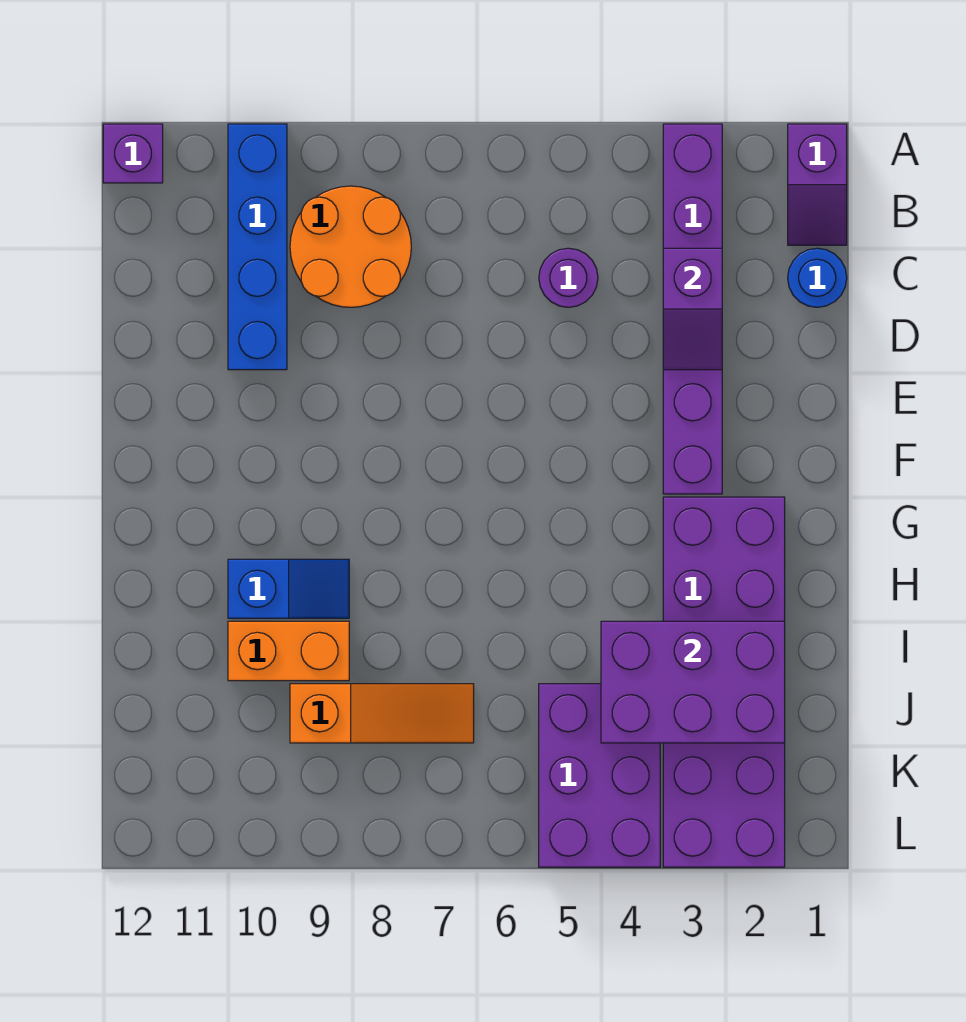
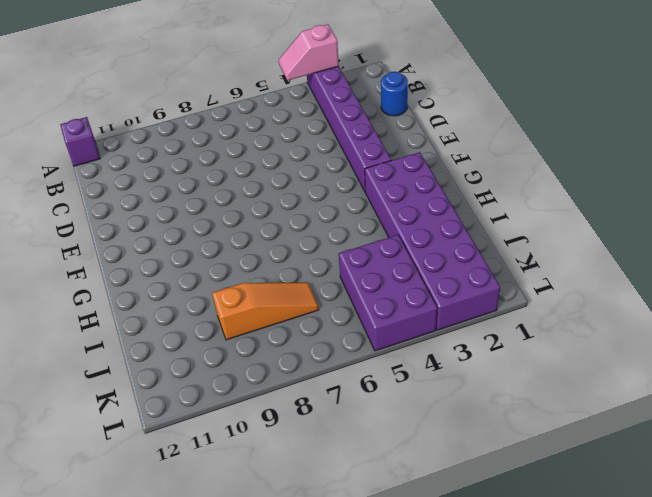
pink 1x2 slope [279,24,339,80] -> none
none -> purple 1x2 slope [788,124,847,245]
none -> blue 1x4 brick [228,124,287,370]
none -> orange 2x2 round brick [290,186,411,307]

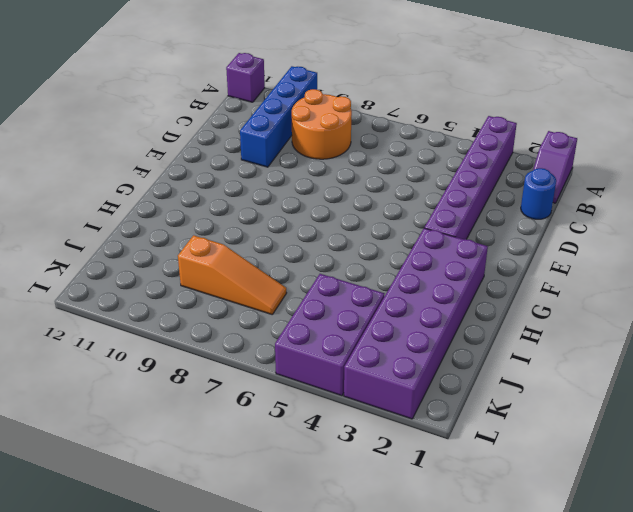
none -> purple 1x1 round brick [539,248,598,307]
none -> blue 1x2 slope [228,559,349,618]
none -> orange 1x2 brick [228,621,349,681]

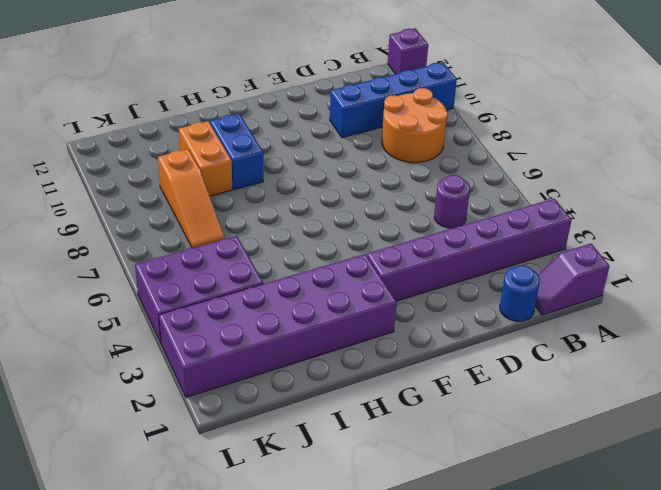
blue 1x2 brick [210,113,263,190] -> blue 1x2 slope [228,559,349,618]
none -> purple 1x2 slope [663,248,722,370]
none -> purple 2x3 brick [601,621,785,743]

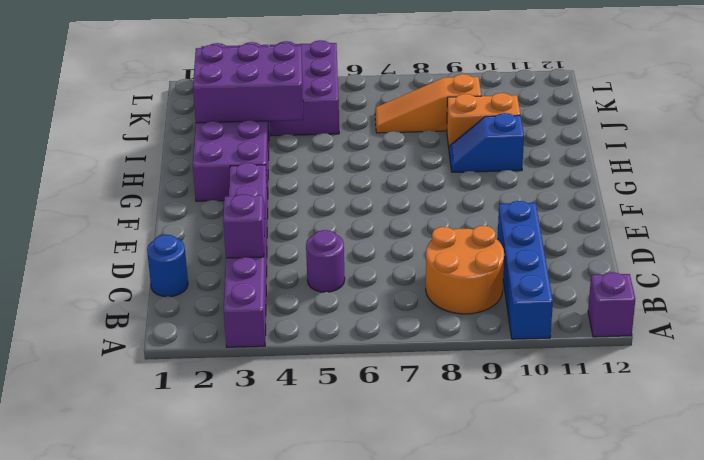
none -> purple 1x2 slope [788,124,847,245]

